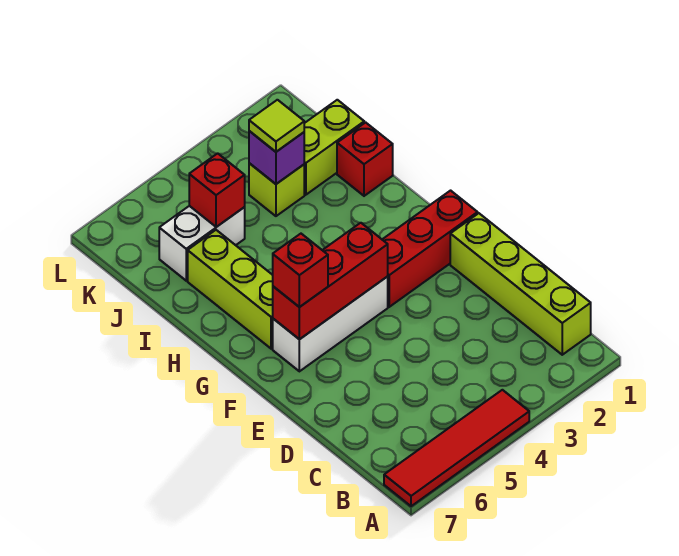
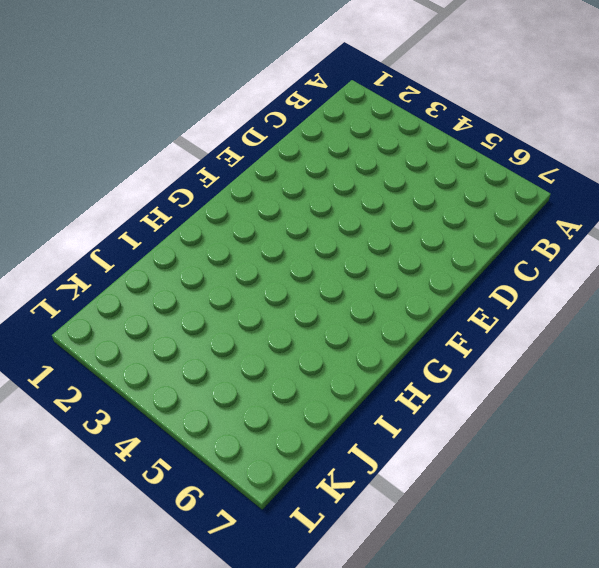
none -> red 1x4 tile [384,390,529,506]
none -> lime 1x4 brick [450,213,591,355]
none -> red 1x3 brick [382,191,478,307]

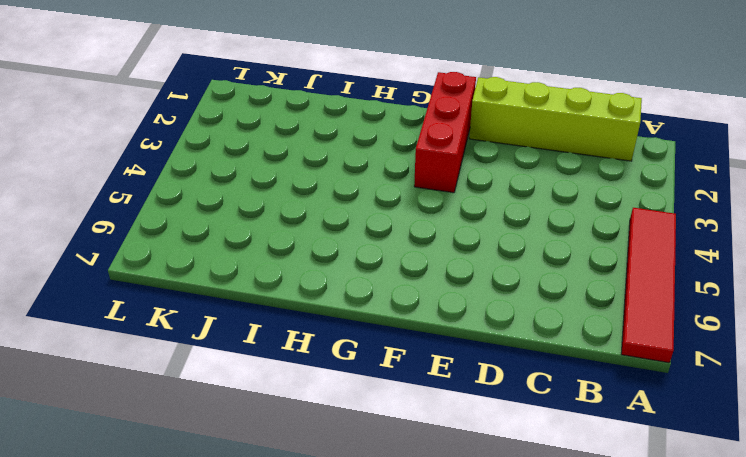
none -> white 1x3 brick [273,277,388,371]
none -> lime 1x3 brick [188,230,273,349]
none -> red 1x1 brick [337,122,393,196]

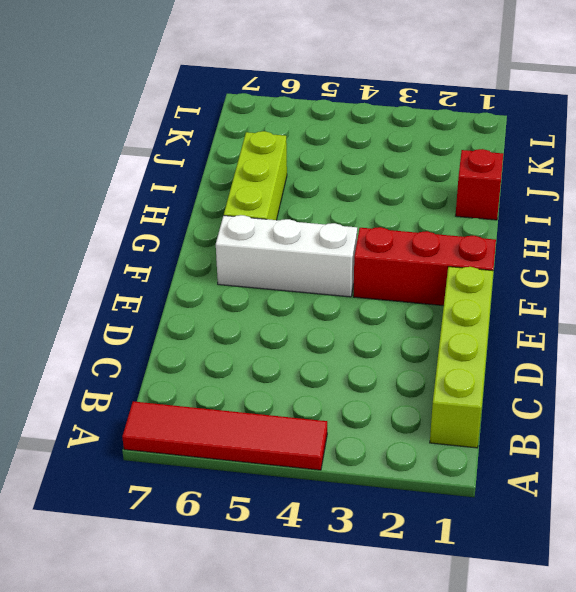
none -> lime 1x2 brick [304,100,364,195]
none -> lime 1x1 brick [249,163,304,216]
none -> white 1x2 brick [159,206,245,281]

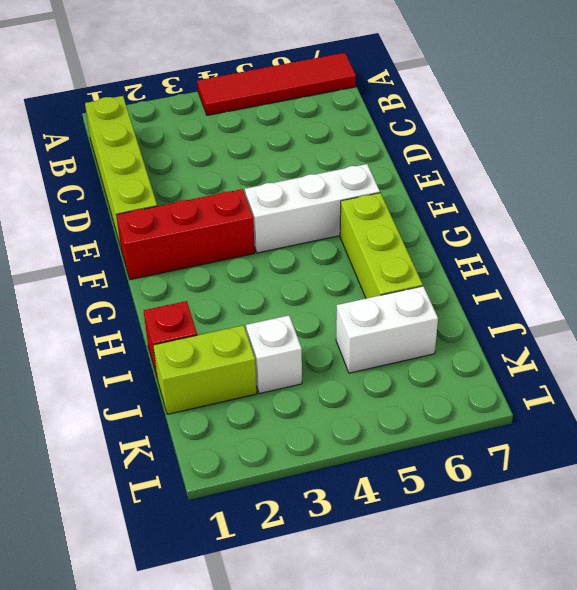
white 1x1 brick [246,315,302,394] -> lime 1x1 brick [249,163,304,216]
none -> red 1x3 brick [273,223,388,339]
none -> purple 1x1 brick [249,131,304,184]
none -> red 1x1 brick [189,153,245,227]

